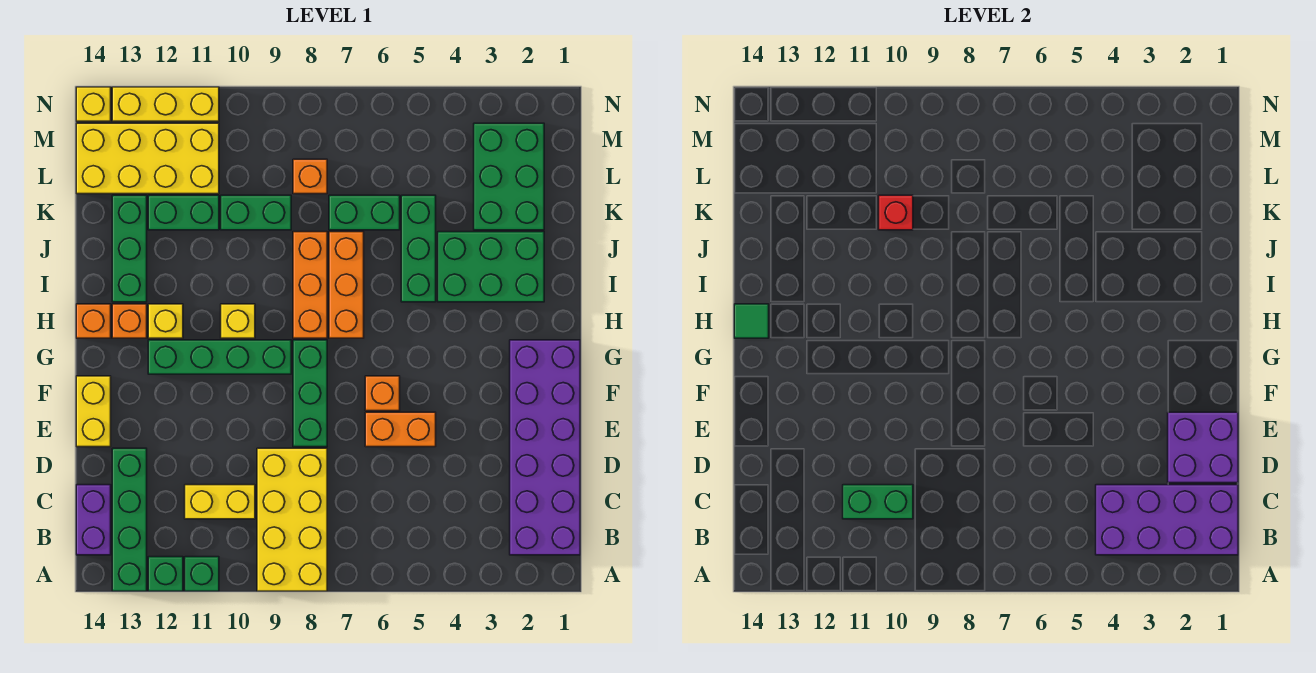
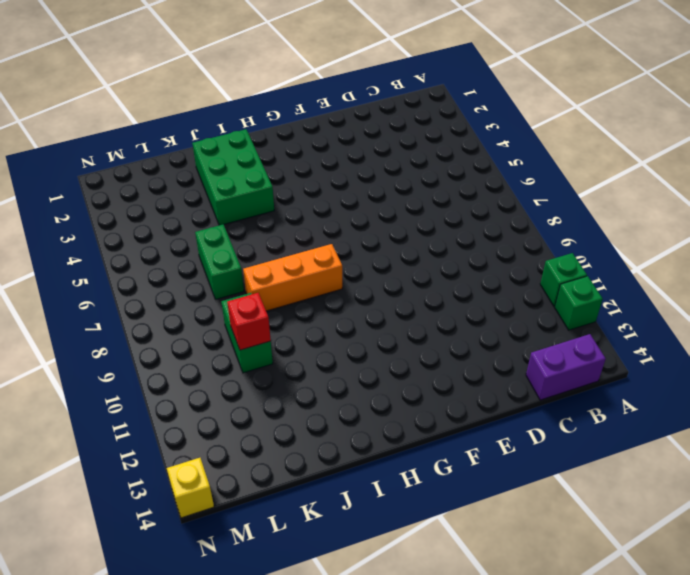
none -> yellow 2x4 brick [257,448,327,591]
none -> green 1x4 brick [112,448,147,591]
none -> purple 2x6 brick [510,340,580,555]
none -> yellow 1x2 brick [185,485,255,519]

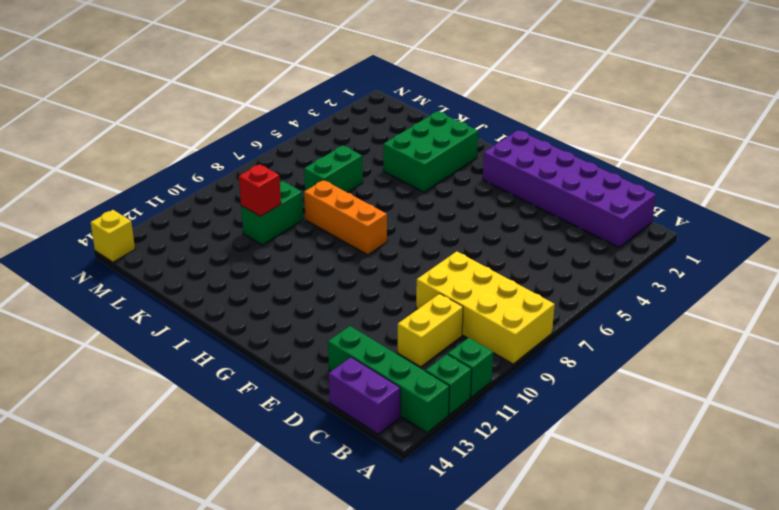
none -> orange 1x2 brick [365,412,436,447]
none -> green 1x3 brick [293,340,327,447]
none -> yellow 1x2 brick [76,376,111,447]
none -> orange 1x1 brick [365,376,400,411]

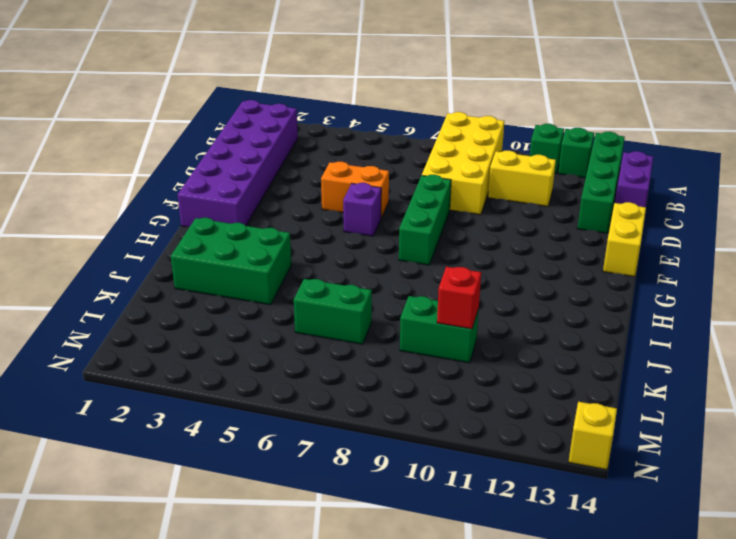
purple 1x1 brick [343,183,381,236] -> orange 1x1 brick [365,376,400,411]
none -> green 1x4 brick [148,340,291,374]
none -> orange 1x3 brick [329,232,364,338]
none -> orange 1x3 brick [293,232,327,338]
none -> yellow 1x1 brick [221,304,255,338]

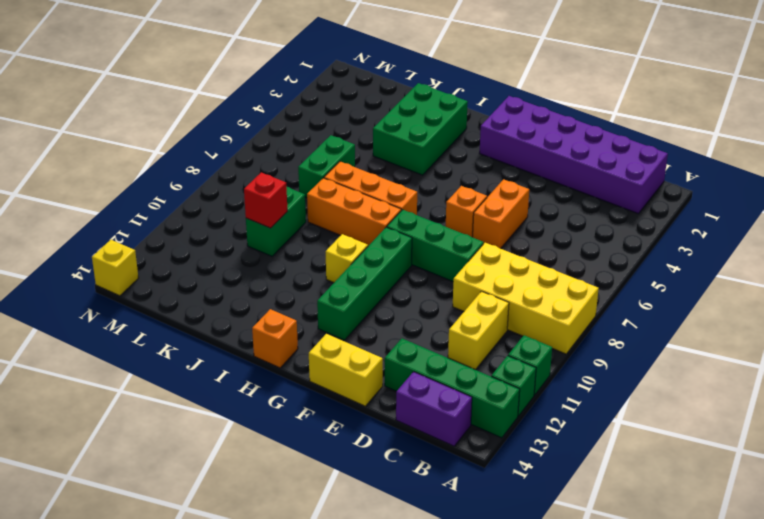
none -> yellow 1x1 brick [148,304,183,338]
none -> orange 1x1 brick [112,304,147,338]
none -> green 1x3 brick [401,195,436,302]
none -> green 1x3 brick [112,195,147,302]

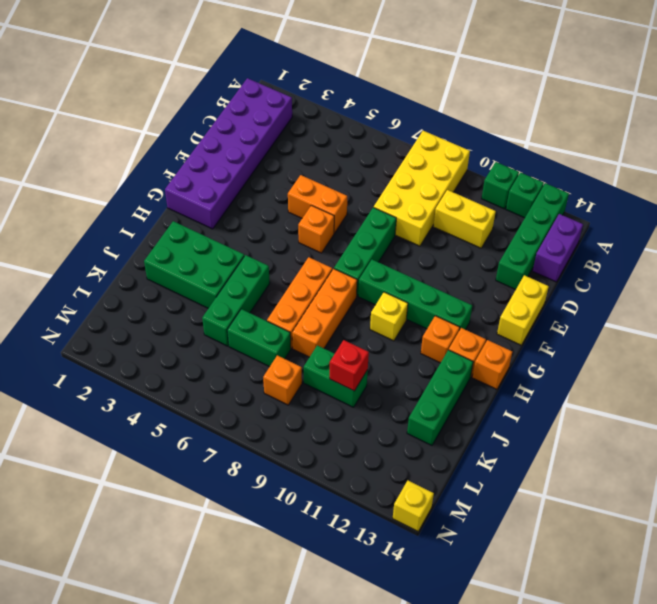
orange 1x1 brick [421,316,460,363] -> yellow 1x1 brick [148,304,183,338]
none -> green 2x3 brick [474,123,544,230]
none -> green 1x2 brick [148,195,219,230]
none -> yellow 2x4 brick [76,123,219,194]
none -> yellow 1x3 brick [112,87,219,121]

